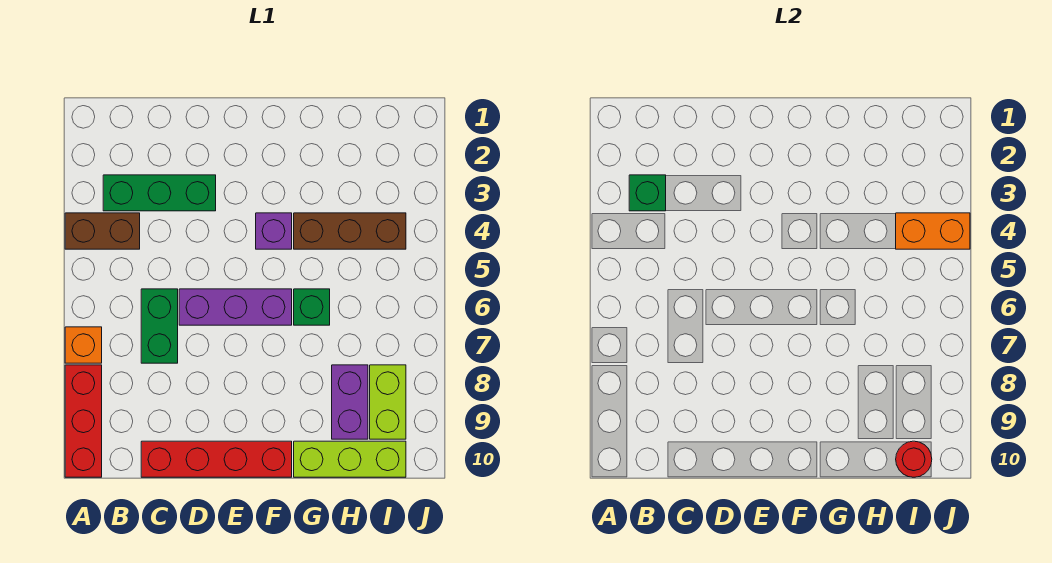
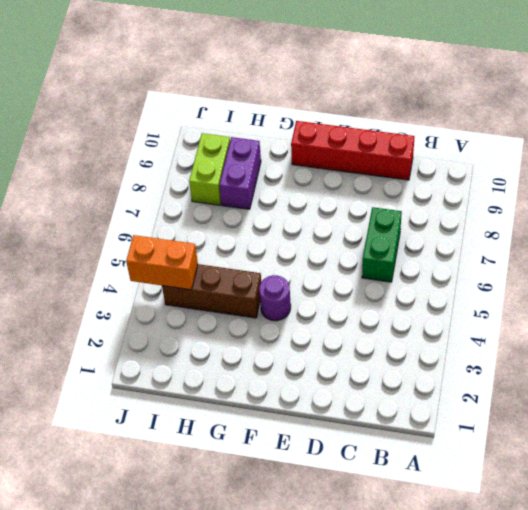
purple 1x1 round brick [259,275,291,321] -> purple 1x1 brick [256,213,292,249]
none -> brown 1x2 brick [65,213,140,249]
none -> orange 1x1 brick [65,327,102,363]
none -> red 1x3 brick [65,365,102,477]

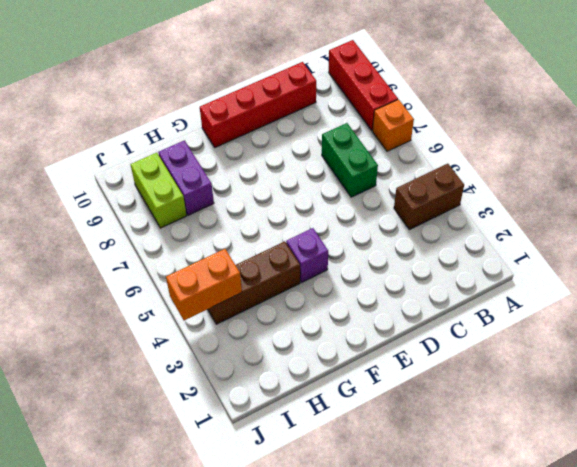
none -> green 1x3 brick [103,175,216,211]
none -> purple 1x3 brick [179,289,292,325]
none -> green 1x1 brick [294,289,330,325]

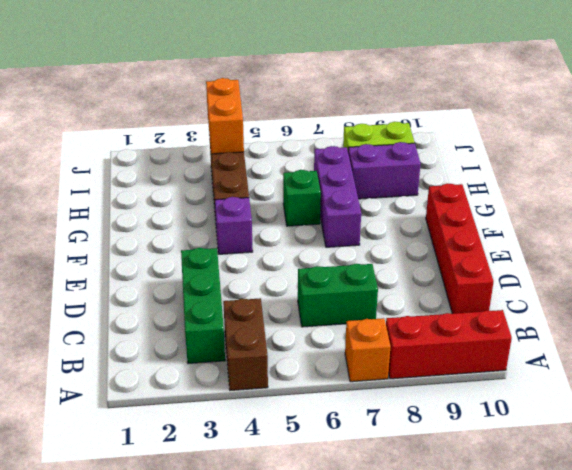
purple 1x3 brick [314,146,361,247] -> purple 1x3 brick moved to [179,289,292,325]
none -> lime 1x3 brick [294,441,406,477]
none -> green 1x1 brick [629,175,666,211]
none -> red 1x1 round brick [896,441,932,477]

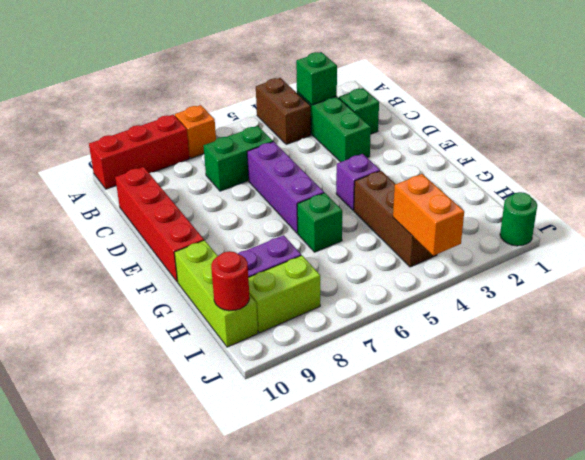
green 1x1 brick [339,88,379,134] -> none
green 1x1 round brick [500,192,537,246] -> none

